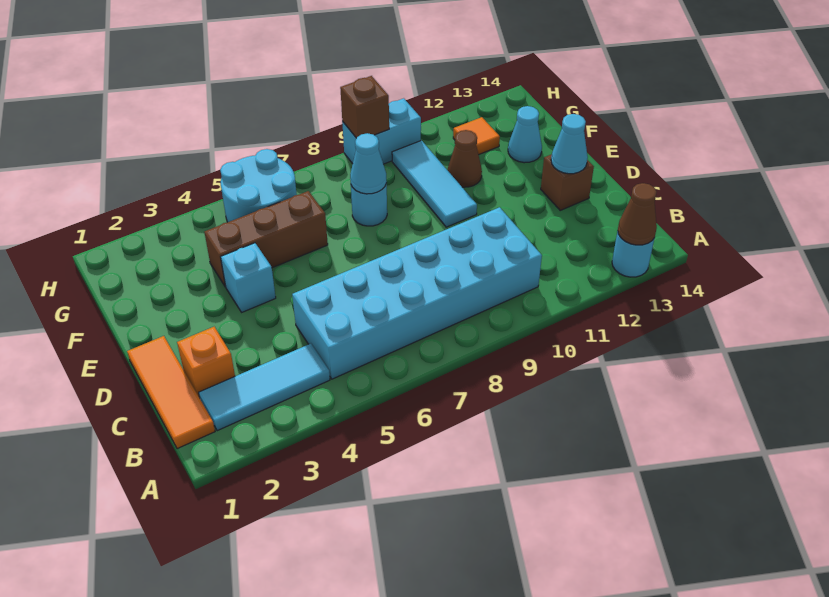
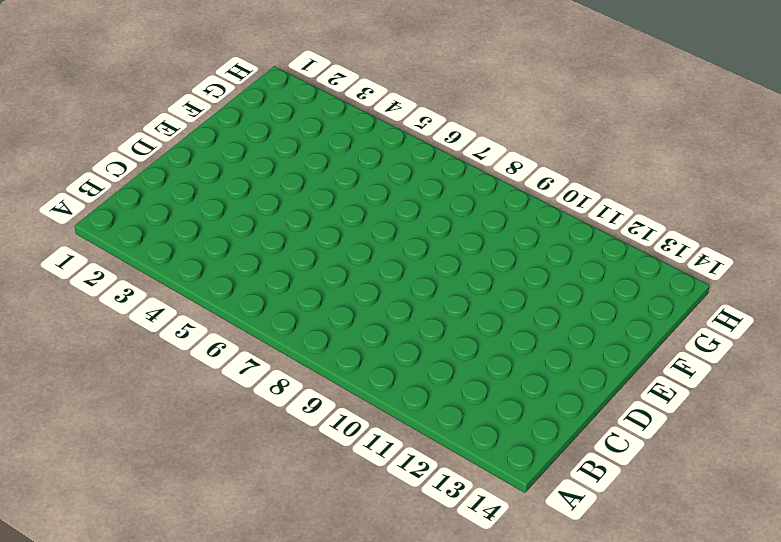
none -> cyan 1x1 round brick [612,231,654,277]
none -> orange 1x3 tile [127,336,215,449]
none -> cyan 1x3 tile [199,344,330,431]

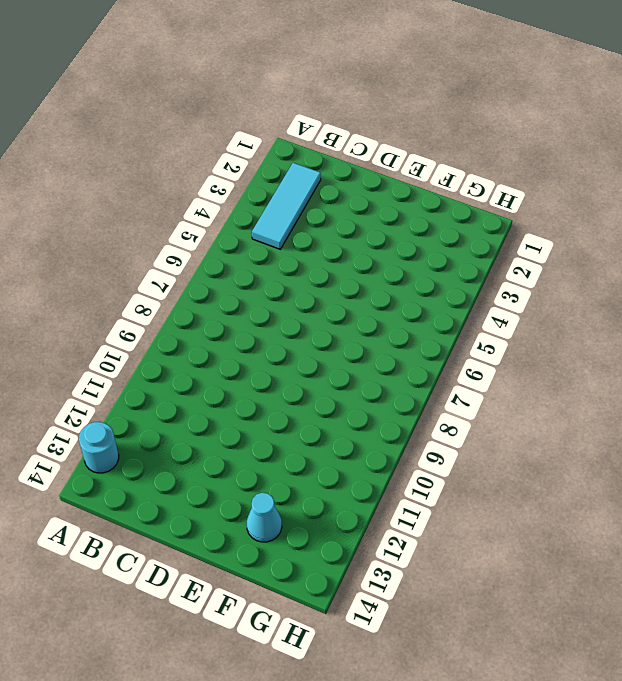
none -> orange 1x3 tile [127,336,215,449]
none -> cyan 2x6 brick [292,207,542,379]
none -> orange 1x1 brick [177,327,235,398]

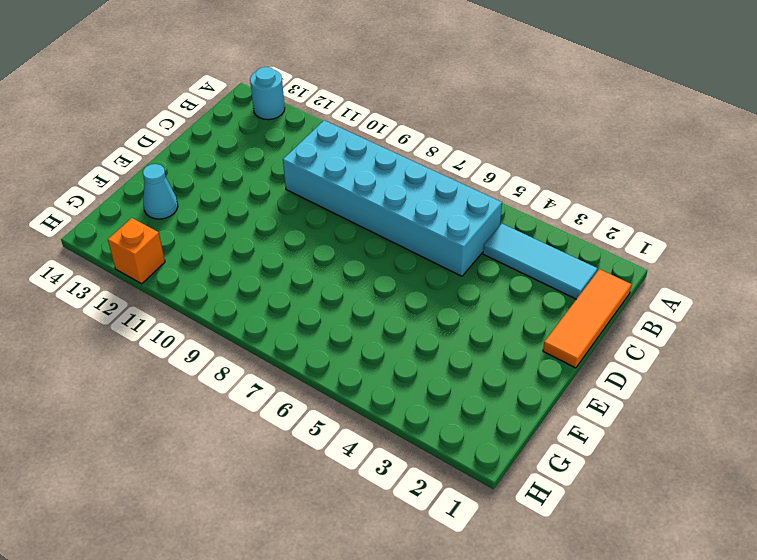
orange 1x1 brick [108,218,165,284] -> orange 1x1 brick moved to [177,327,235,398]
none -> brown 1x1 brick [541,155,594,210]
none -> cyan 1x1 brick [221,243,276,312]
none -> cyan 1x3 tile [392,141,477,227]

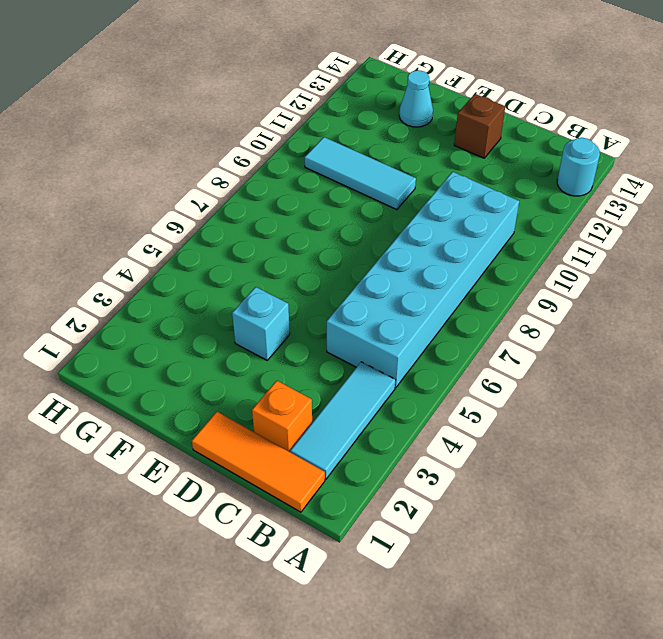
none -> brown 1x3 brick [204,191,328,287]
none -> cyan 1x1 round brick [351,183,387,226]
none -> brown 1x1 cone [448,130,482,187]

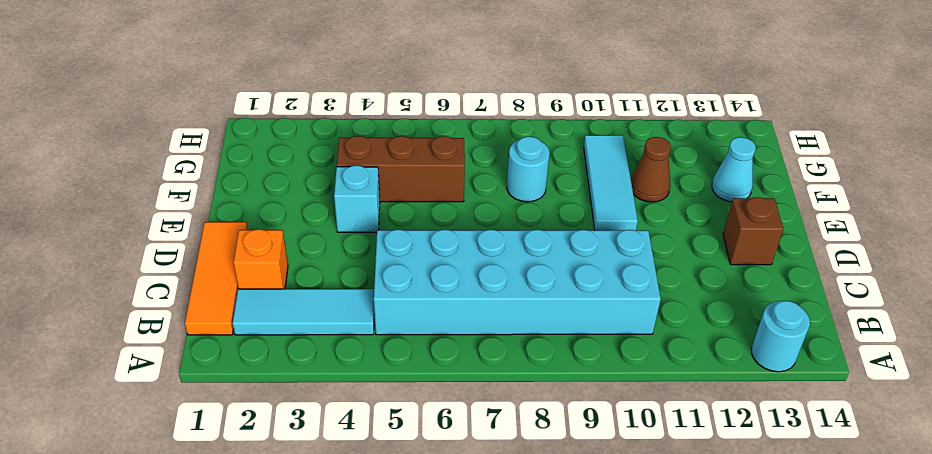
none -> cyan 2x2 round brick [220,149,297,222]
none -> orange 1x1 tile [453,117,500,155]
none -> cyan 1x2 brick [342,98,421,164]

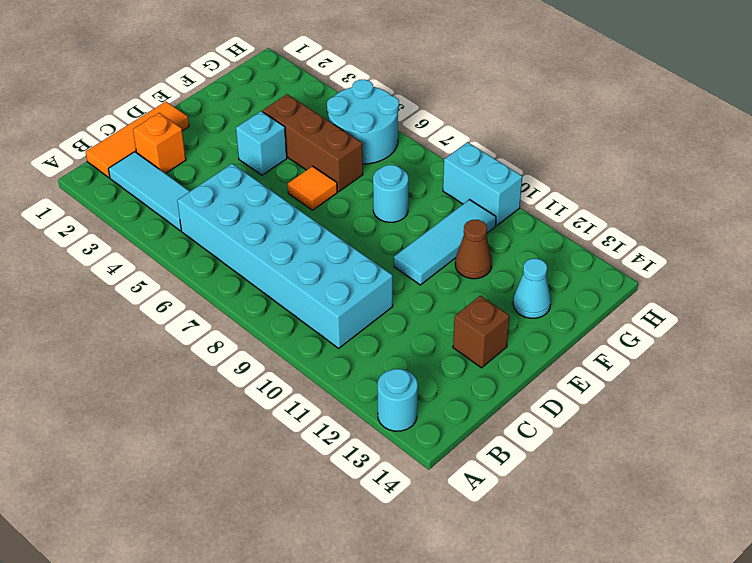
orange 1x1 tile [288,166,337,210] -> orange 1x1 tile moved to [453,117,500,155]
none -> brown 1x1 cone [618,183,657,245]
none -> cyan 1x1 cone [551,114,588,174]
none -> cyan 1x1 cone [350,133,387,194]

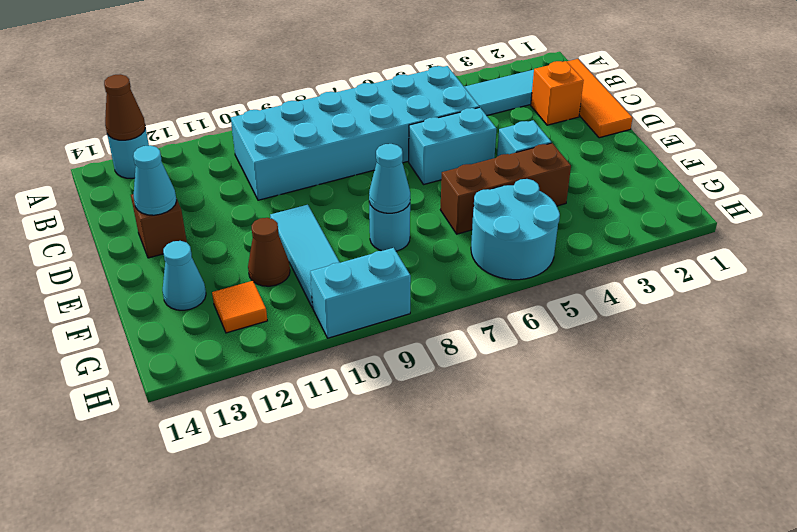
cyan 1x2 brick [409,107,497,185] -> none
none -> brown 1x1 brick [340,76,389,138]

